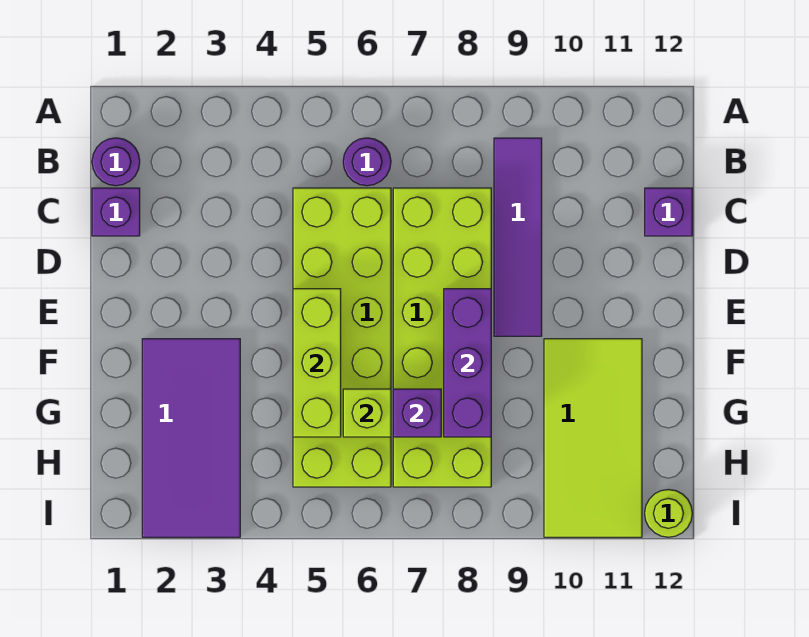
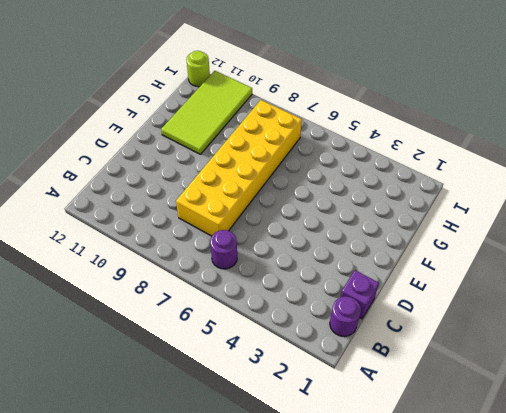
yellow 2x6 brick [176,100,302,236] -> lime 2x6 brick [393,188,491,487]
none -> purple 1x4 tile [494,138,542,336]
none -> lime 2x6 brick [293,188,391,487]
none -> purple 1x1 brick [645,188,692,236]

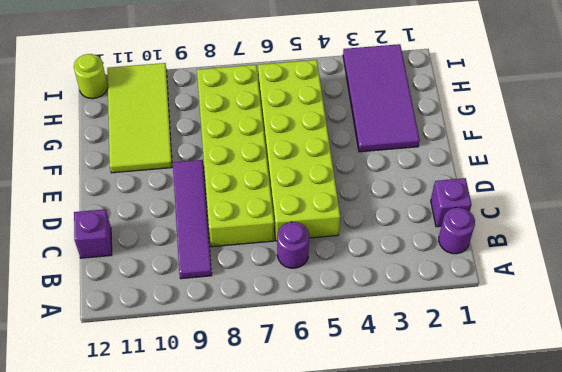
none -> lime 1x3 brick [293,289,341,437]
none -> purple 1x3 brick [444,289,491,437]
none -> lime 1x1 brick [343,389,391,437]

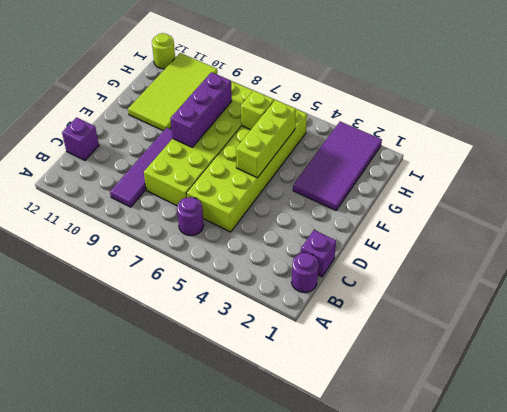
none -> purple 1x1 brick [393,389,441,437]

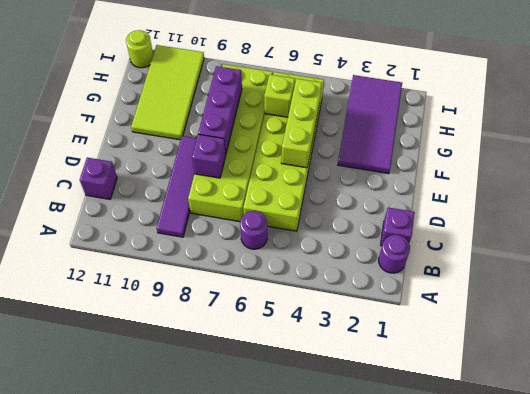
purple 1x1 brick [192,134,226,178] -> purple 1x1 brick moved to [393,389,441,437]

